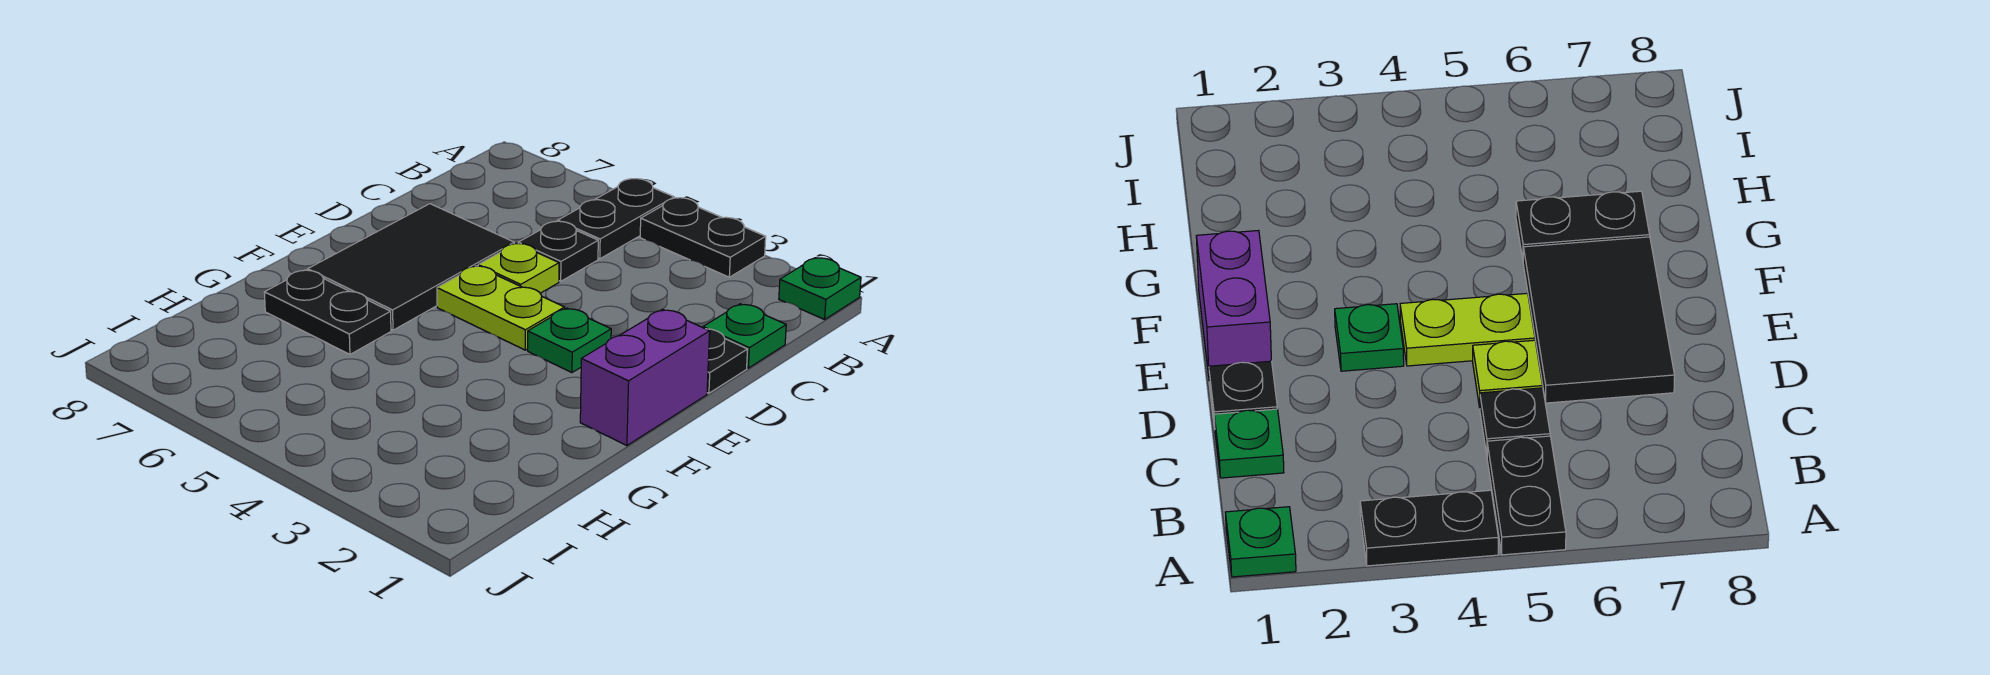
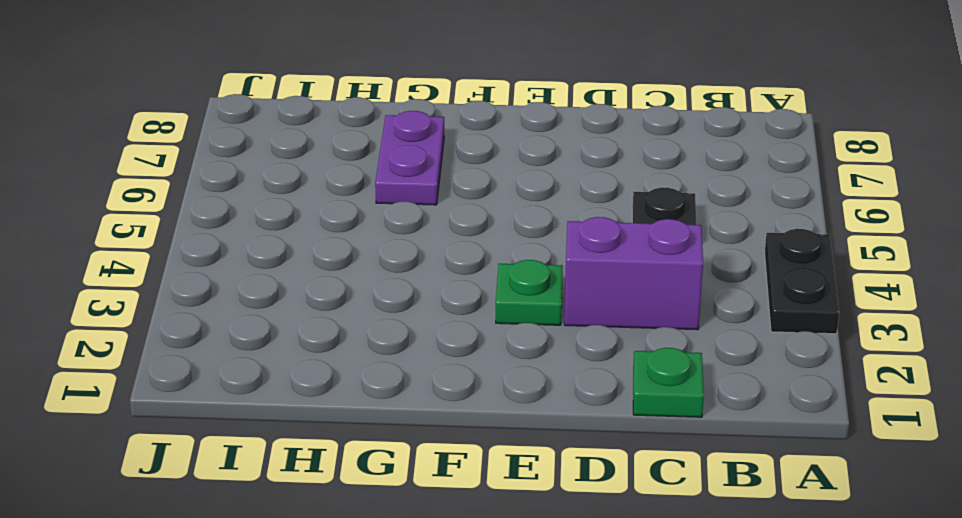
purple 1x2 brick [564,217,703,330] -> purple 1x2 brick moved to [580,309,710,446]
purple 1x2 plate [375,111,444,205] -> black 1x2 plate [264,270,391,354]
none -> green 1x1 plate [779,258,861,320]
none -> black 1x2 plate [558,179,674,259]
none -> black 1x1 plate [707,329,748,393]

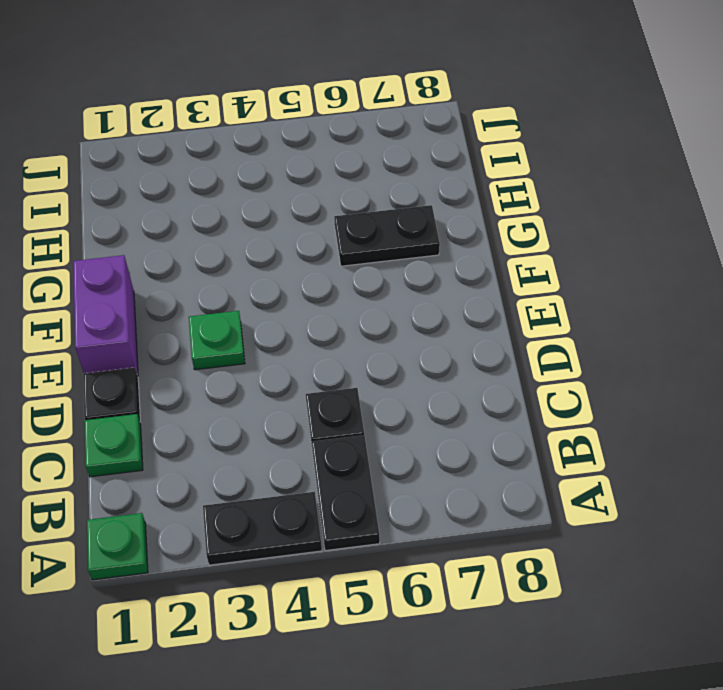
none -> lime 1x1 plate [478,243,559,293]
none -> black 2x3 tile [308,204,514,330]
none -> lime 1x2 plate [437,266,565,350]

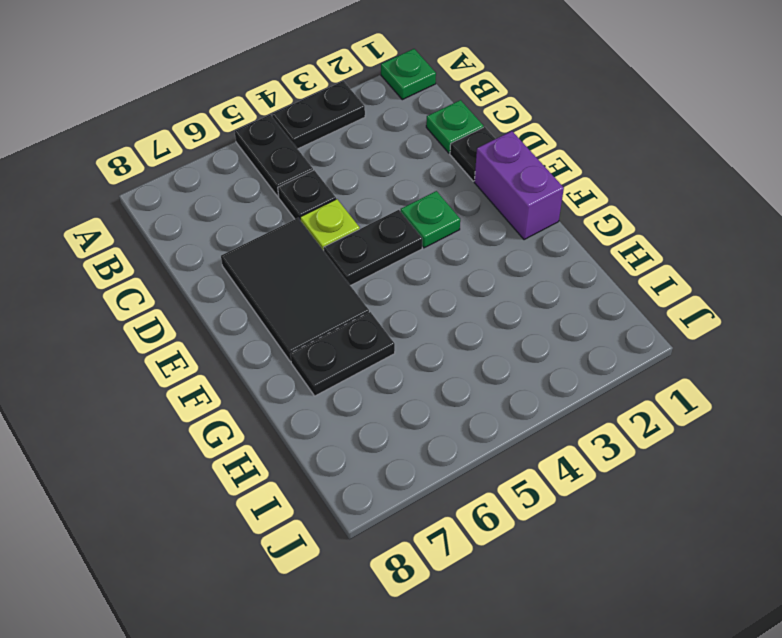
black 1x2 plate [324,210,422,286] -> lime 1x2 plate [437,266,565,350]

